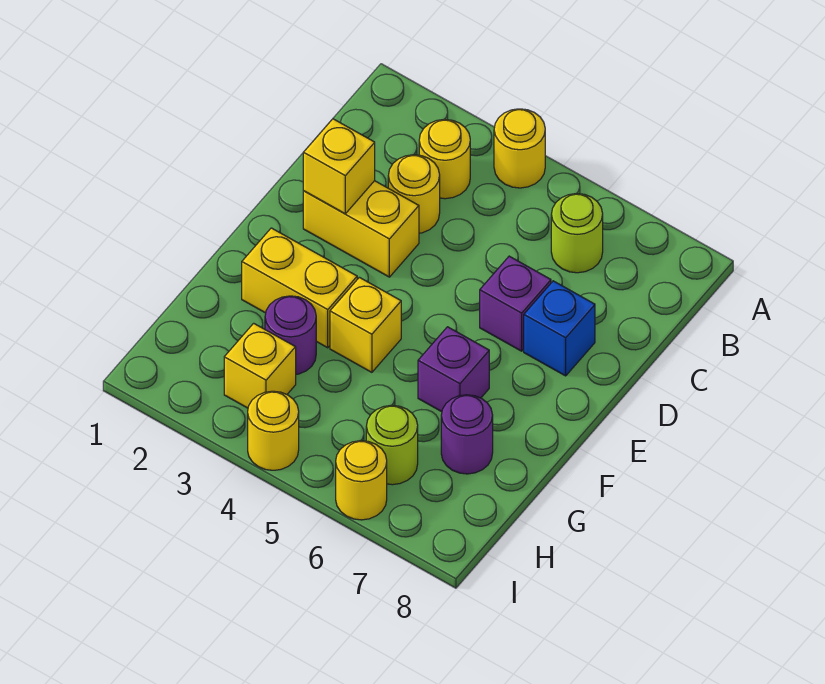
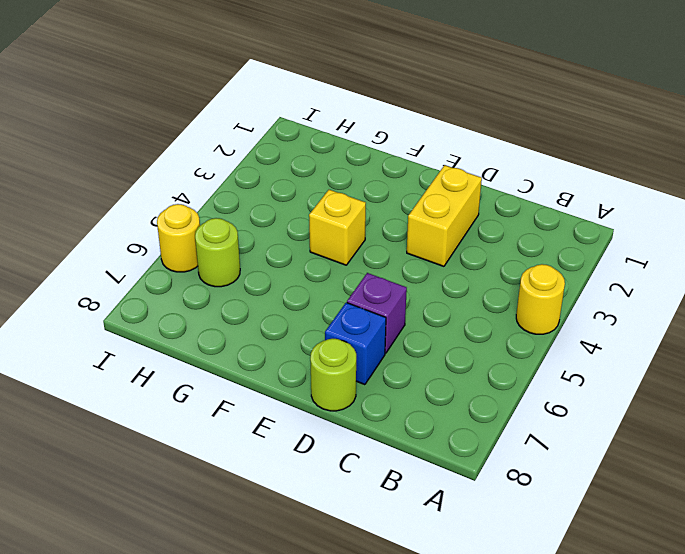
lime 1x1 round brick [310,339,356,411] -> lime 1x1 round brick moved to [551,194,603,273]
none -> yellow 1x1 round brick [419,119,470,199]
none -> yellow 1x1 round brick [388,155,440,233]
none -> yellow 1x2 brick [242,228,357,348]

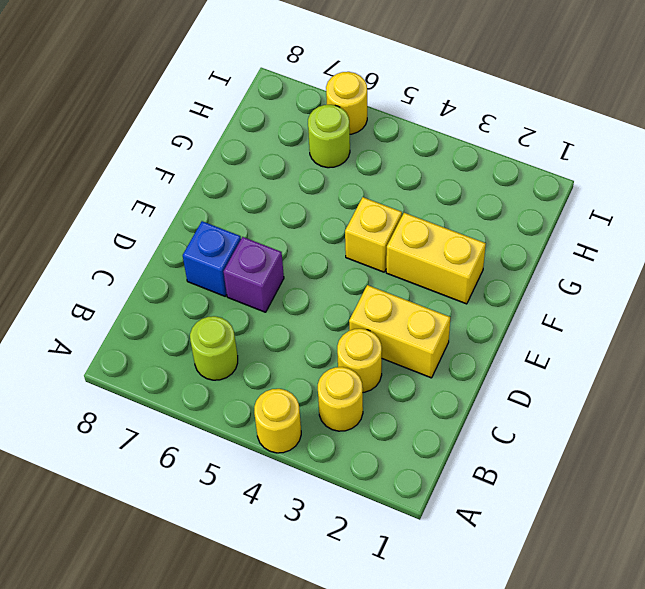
none -> purple 1x1 brick [418,327,489,412]
none -> purple 1x1 round brick [265,296,316,374]
none -> purple 1x1 round brick [441,395,493,474]

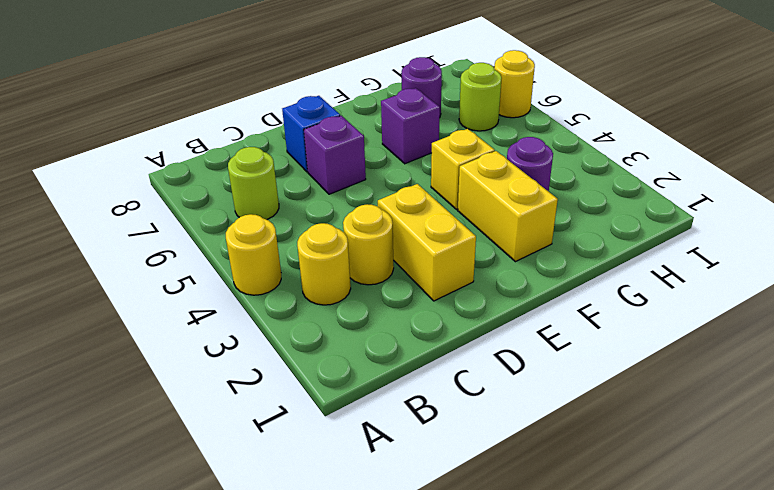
none -> yellow 1x1 brick [224,323,296,408]
none -> yellow 1x1 round brick [248,391,299,470]
none -> yellow 1x1 brick [303,119,375,214]

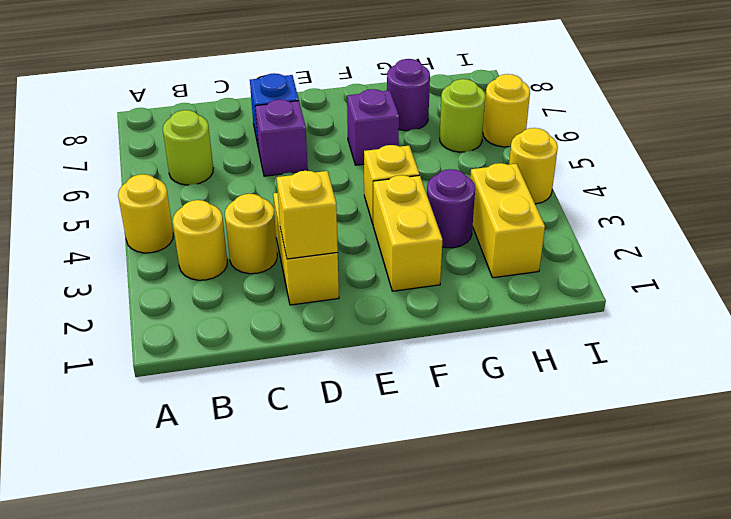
yellow 1x2 brick [470,163,545,278] -> yellow 1x1 brick [224,323,296,408]

